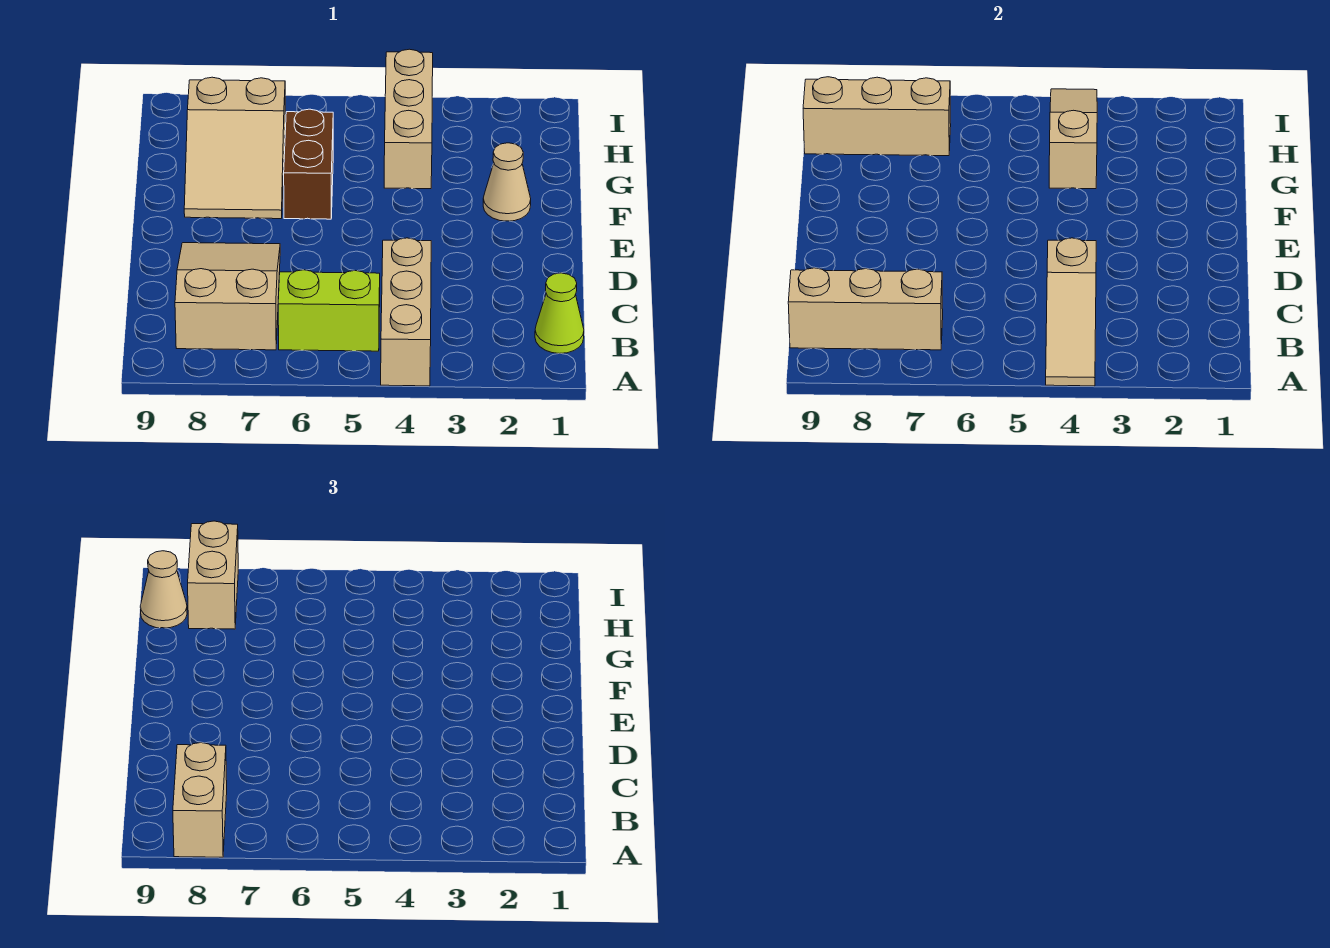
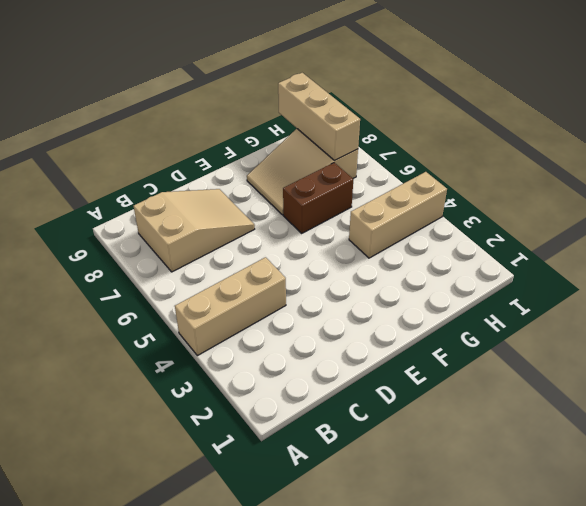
none -> lime 1x1 cone [535,273,584,354]
none -> lime 1x2 brick [278,270,380,351]
none -> tan 1x1 cone [483,143,531,221]

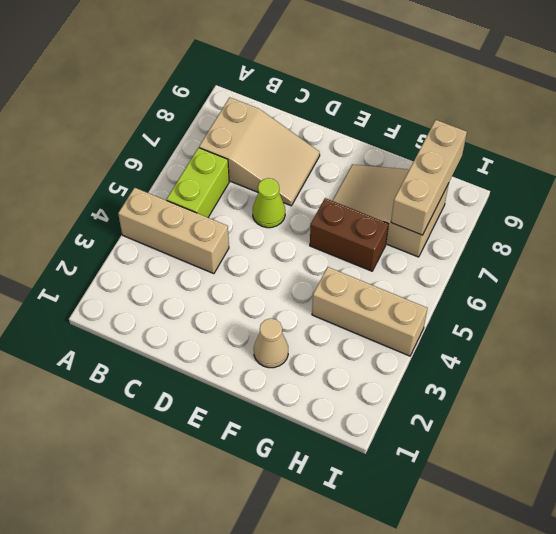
lime 1x1 cone [253,178,285,228] -> lime 1x1 cone moved to [535,273,584,354]
none -> tan 1x3 slope [1046,238,1096,386]
none -> tan 1x3 brick [788,268,943,350]
none -> tan 1x3 slope [1049,89,1097,189]

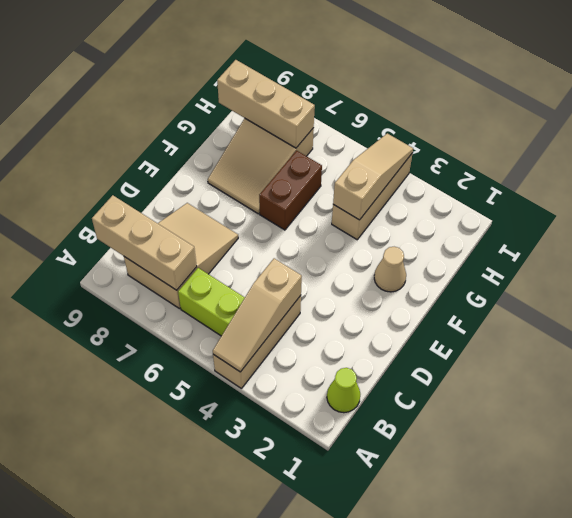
none -> tan 1x2 brick [173,743,227,857]
none -> tan 1x2 brick [188,521,238,629]
none -> tan 1x1 cone [140,551,187,628]

